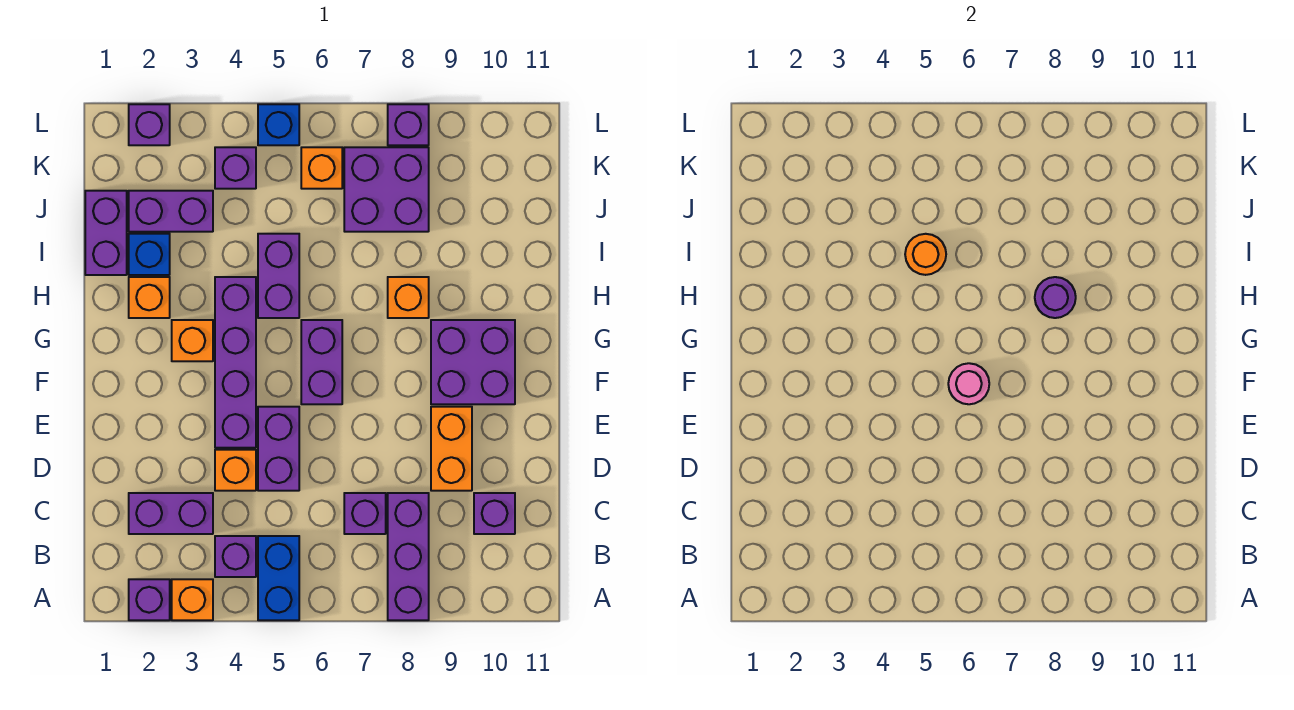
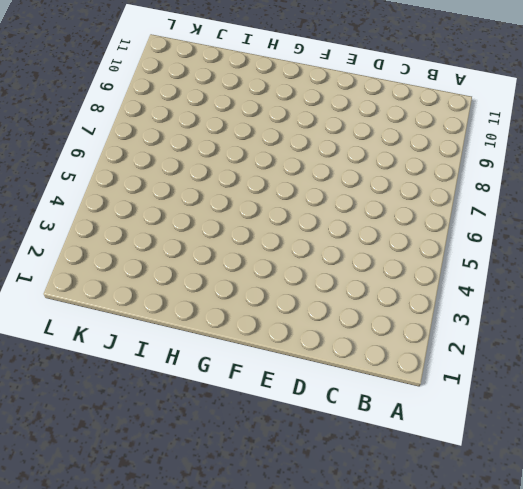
none -> purple 1x1 brick [129,579,170,620]
none -> orange 1x1 brick [172,579,213,620]
none -> blue 1x2 brick [258,536,299,620]
none -> purple 1x3 brick [388,493,429,620]

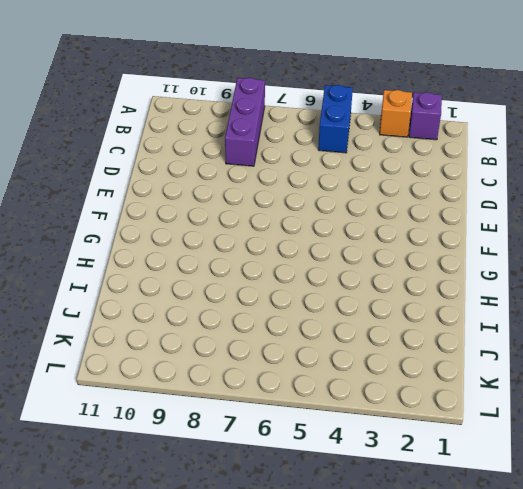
none -> purple 1x1 brick [215,536,256,577]
none -> purple 1x2 brick [129,493,213,534]
none -> purple 1x1 brick [344,493,386,534]
none -> purple 1x1 brick [474,493,515,534]

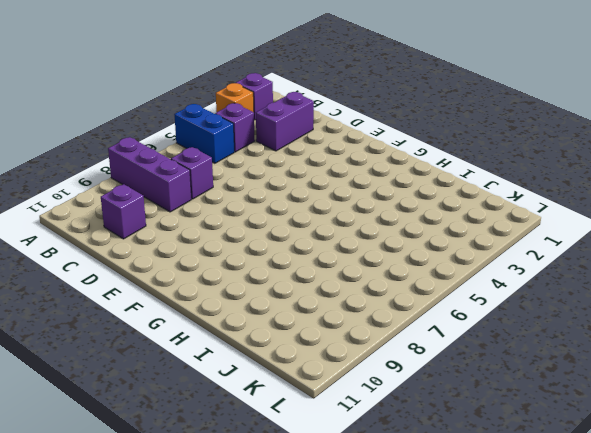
none -> orange 1x1 brick [215,450,256,491]
none -> purple 1x2 brick [258,407,299,491]
none -> orange 1x2 brick [431,407,472,491]
none -> purple 1x4 brick [215,277,256,448]

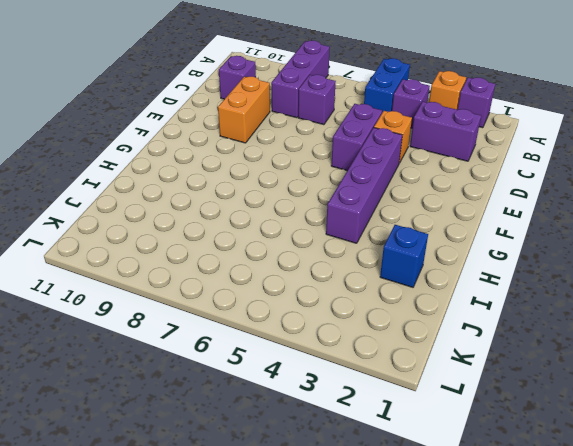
none -> purple 1x2 brick [301,320,342,404]
none -> purple 2x2 brick [431,320,515,404]
none -> orange 1x1 brick [172,320,213,361]
none -> orange 1x1 brick [129,277,170,318]

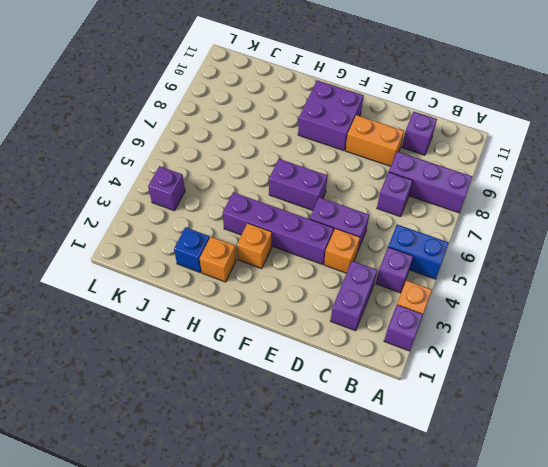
none -> purple 1x2 brick [258,234,299,318]
none -> orange 1x1 brick [388,277,429,318]
none -> purple 1x2 brick [85,191,127,275]
none -> purple 1x2 brick [129,191,213,232]

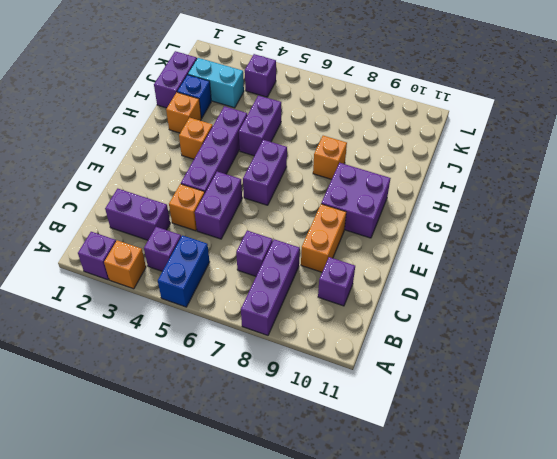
cyan 1x2 brick [188,58,244,108] -> purple 1x2 brick [129,191,213,232]
none -> purple 2x2 brick [344,147,429,232]
none -> orange 1x1 brick [301,147,342,189]
none -> purple 1x1 brick [129,104,170,145]
none -> blue 1x1 brick [258,104,299,145]

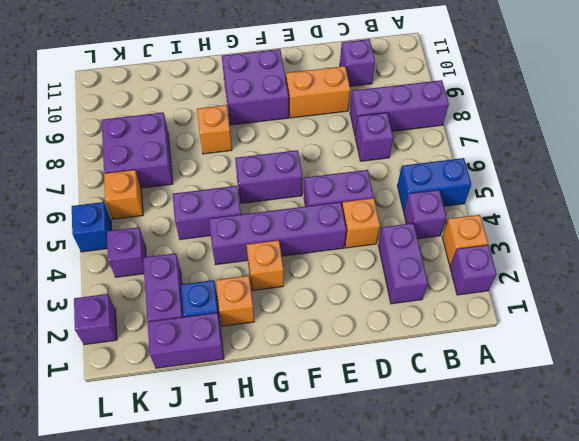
none -> purple 1x1 brick [388,104,429,145]
none -> pink 1x1 round brick [948,363,989,404]
none -> purple 1x1 round brick [1035,277,1076,318]
none -> orange 1x1 round brick [905,234,946,275]

